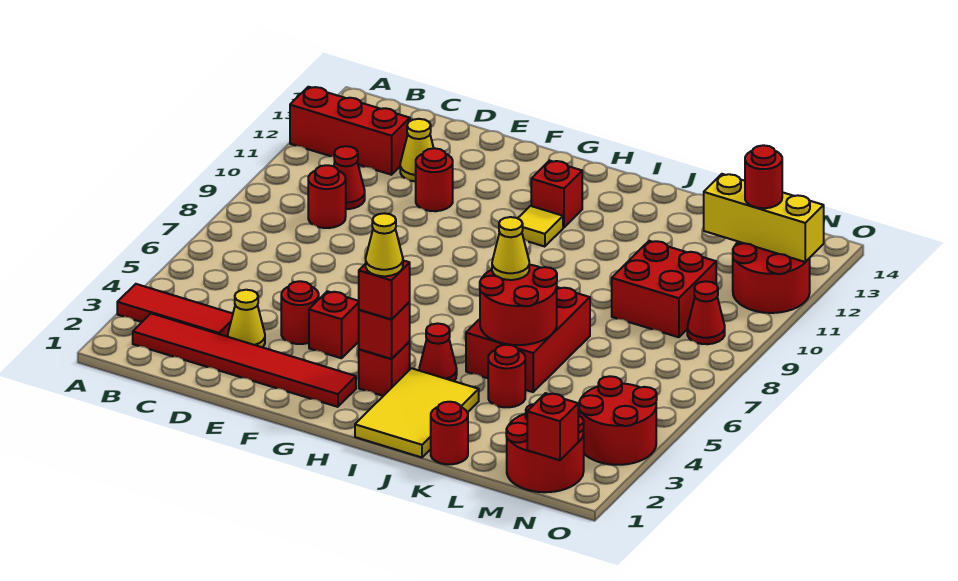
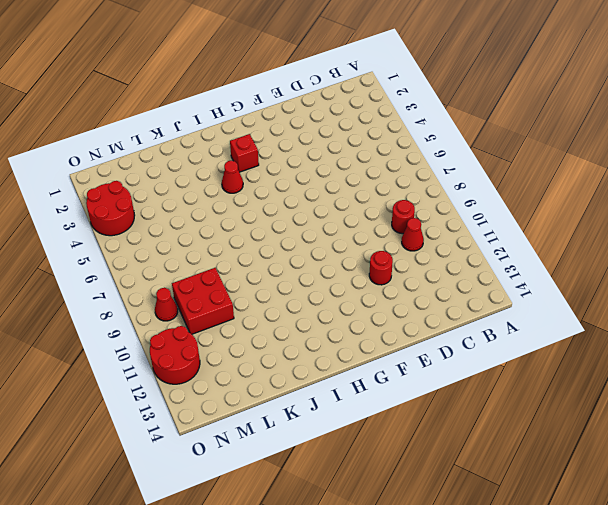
none -> red 1x3 tile [117,284,233,337]
none -> red 1x3 brick [290,87,410,175]
none -> red 1x6 tile [133,313,356,407]
none -> yellow 1x1 cone [228,290,265,347]

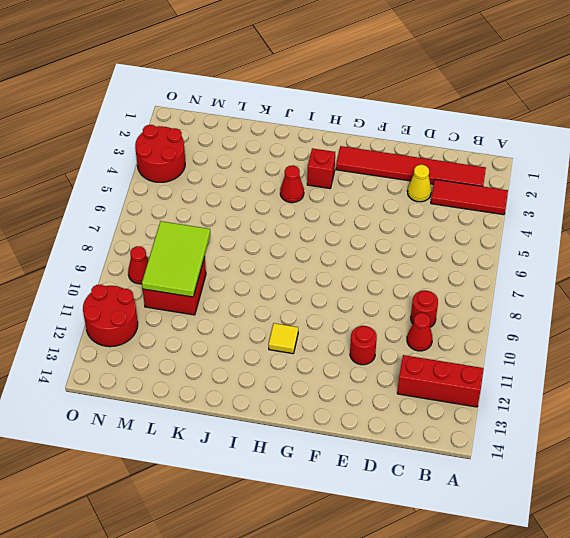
lime 2x3 tile [142,221,210,297] -> none
none -> yellow 1x1 cone [400,119,433,182]
none -> red 1x1 round brick [281,281,319,344]
none -> red 1x1 brick [309,291,359,358]
none -> red 1x1 brick [531,160,582,228]

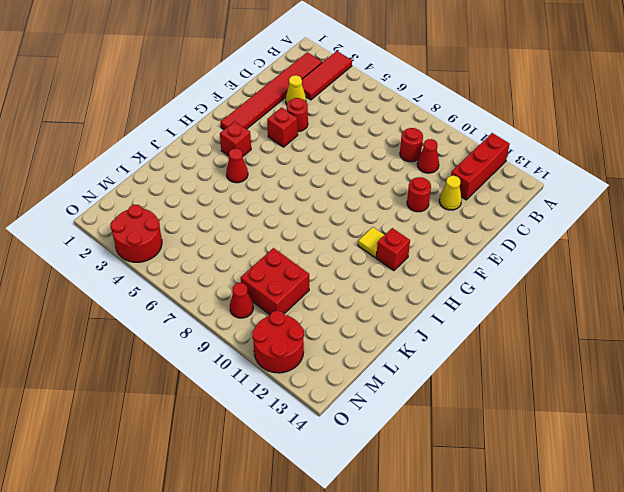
none -> yellow 2x3 tile [355,368,479,457]
none -> red 2x3 brick [466,287,590,392]
none -> red 1x1 round brick [431,402,468,464]
none -> red 1x1 round brick [488,345,525,407]

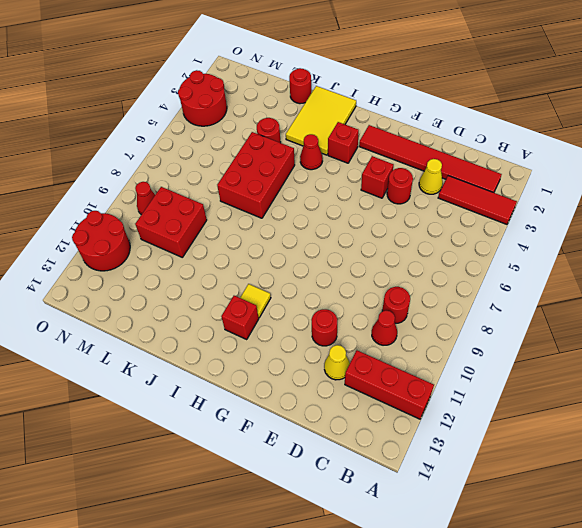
none -> red 2x2 round brick [506,404,584,492]
none -> red 1x1 brick [359,302,410,359]
none -> red 2x2 round brick [480,265,557,345]
none -> yellow 1x3 brick [704,174,824,262]

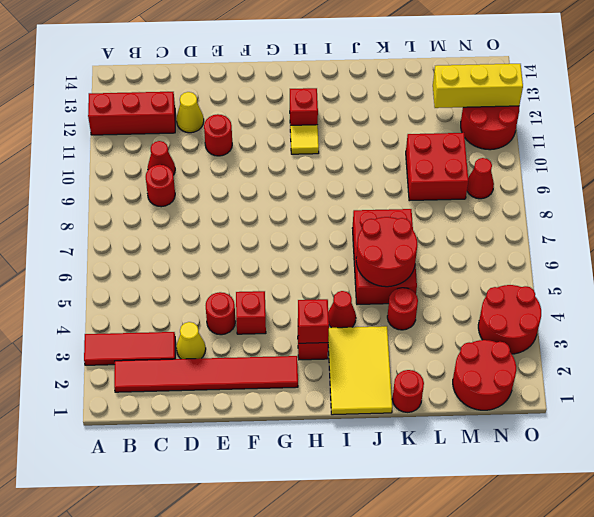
none -> red 1x1 brick [527,393,578,460]
none -> red 1x1 brick [359,260,410,319]
none -> yellow 1x1 cone [492,217,529,280]
none -> red 1x1 round brick [745,145,782,208]

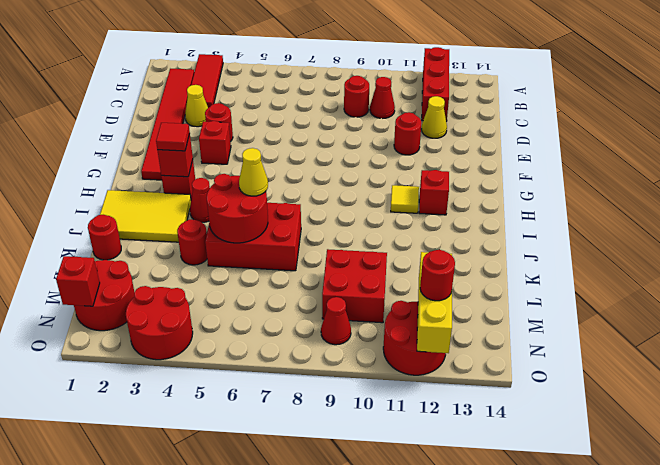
red 1x1 tile [156,123,190,151] -> red 1x1 brick [359,260,410,319]
none -> yellow 1x1 cone [366,213,403,276]

